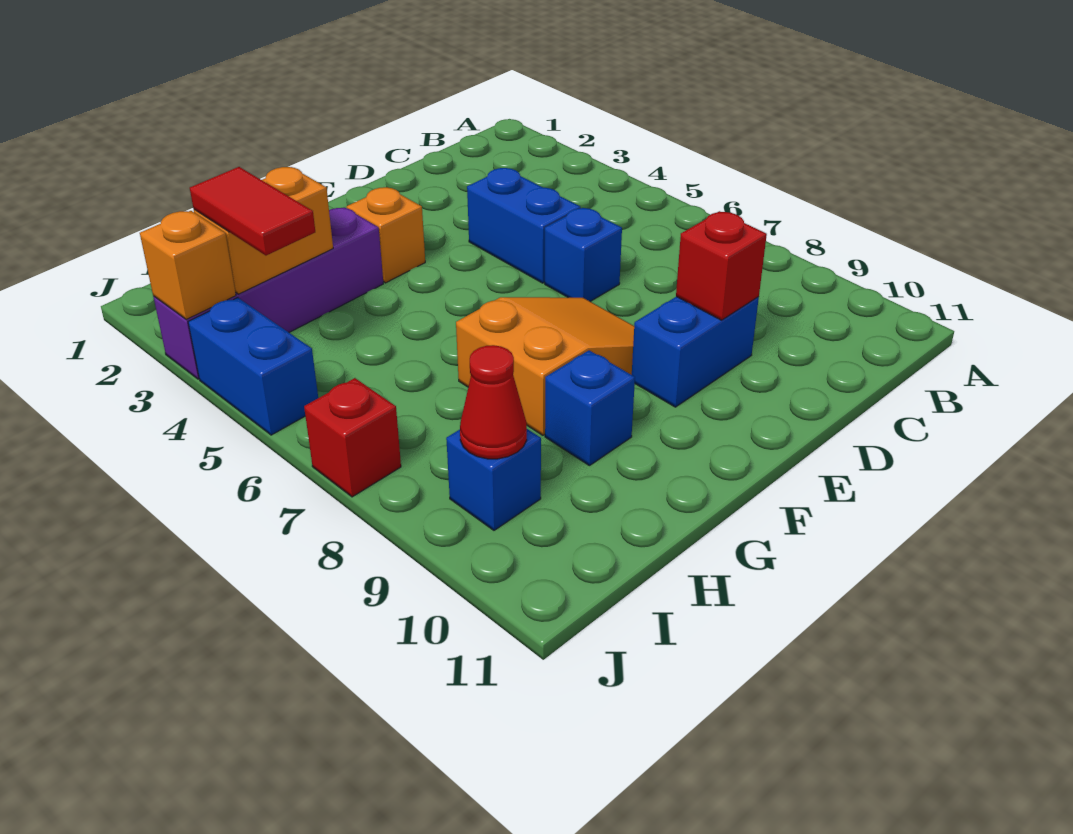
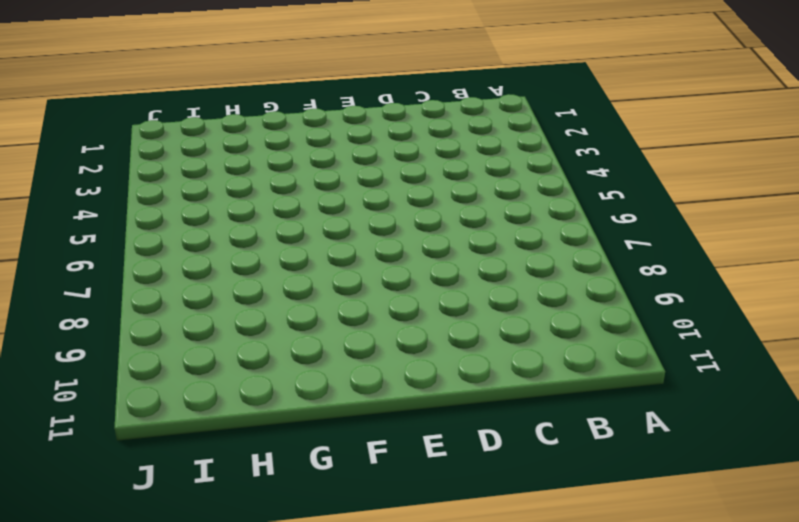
none -> blue 1x2 brick [467,168,581,283]
none -> blue 1x1 brick [545,208,622,302]
none -> blue 1x2 brick [632,297,759,407]

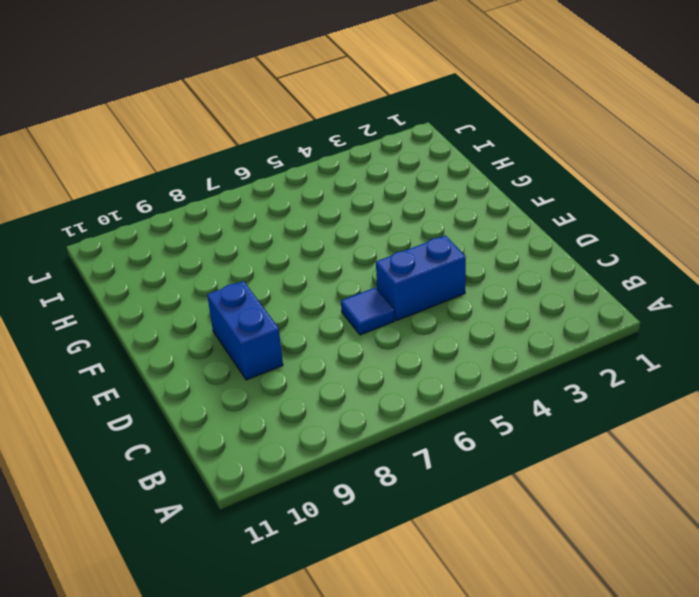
blue 1x1 tile [341,288,395,335] -> blue 1x1 brick [545,208,622,302]
none -> orange 2x3 slope [456,297,634,435]
none -> orange 1x1 brick [347,187,425,283]
none -> purple 1x4 brick [153,207,383,379]

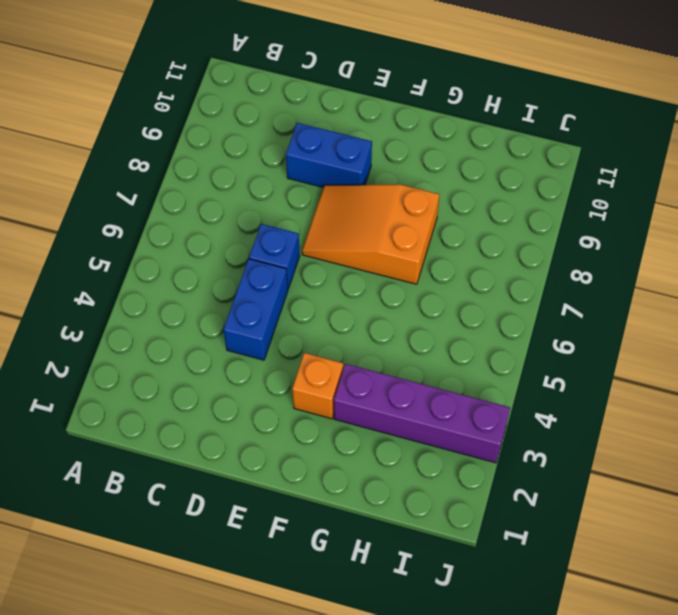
none -> blue 1x1 brick [545,350,635,466]
none -> blue 1x1 brick [446,429,541,530]
none -> blue 1x2 brick [188,298,318,435]

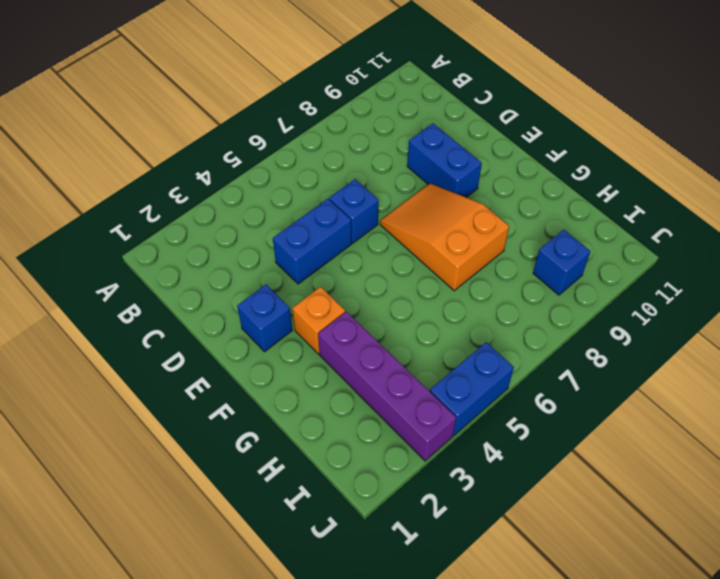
blue 1x1 brick [237,285,292,352] -> blue 1x1 brick moved to [545,350,635,466]
none -> red 1x1 brick [304,378,401,497]
none -> red 1x1 brick [676,211,767,320]
none -> orange 1x2 brick [194,167,333,294]

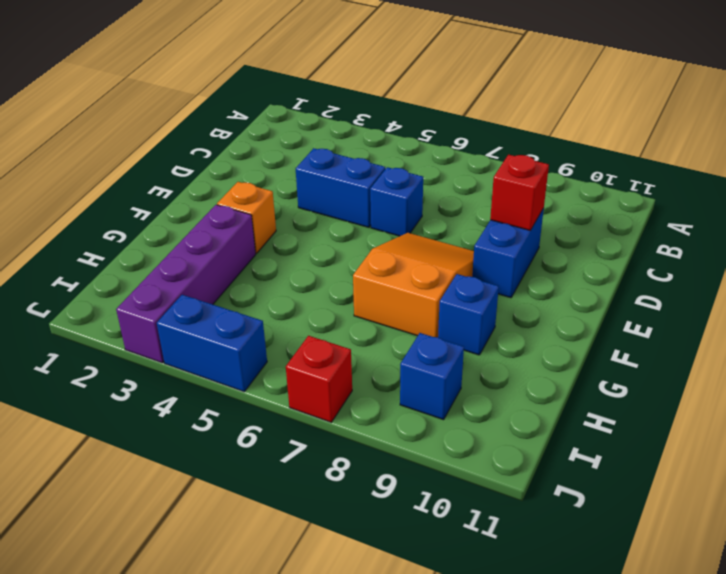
none -> orange 1x2 brick [194,167,333,294]
none -> red 1x1 cone [460,345,527,459]
none -> orange 1x1 brick [140,211,236,320]

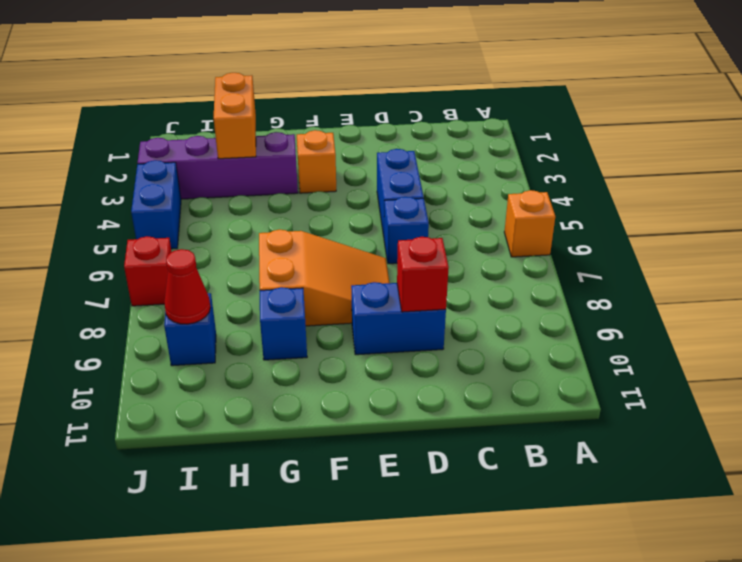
orange 1x1 brick [504,190,555,257] -> orange 1x1 brick moved to [140,211,236,320]
orange 1x2 brick [214,73,256,159] -> orange 1x2 brick turned to [194,167,333,294]
none -> red 1x2 tile [190,167,315,255]

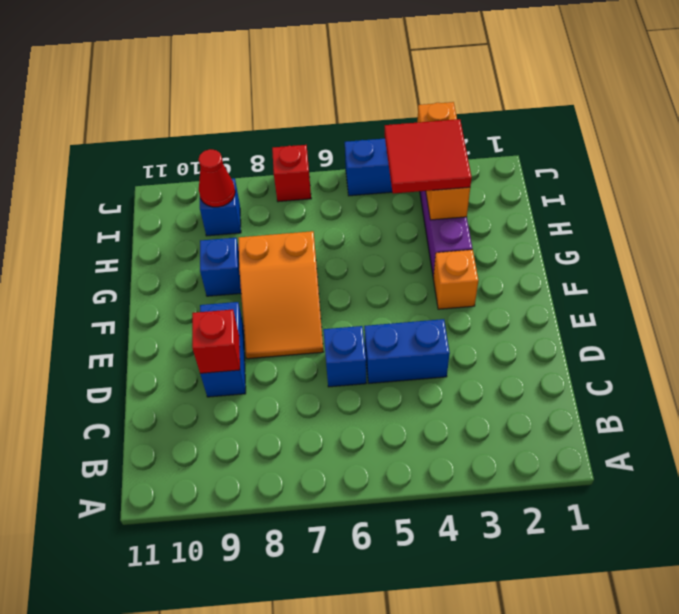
red 2x2 tile [385,119,472,194] -> red 1x2 tile [190,167,315,255]

